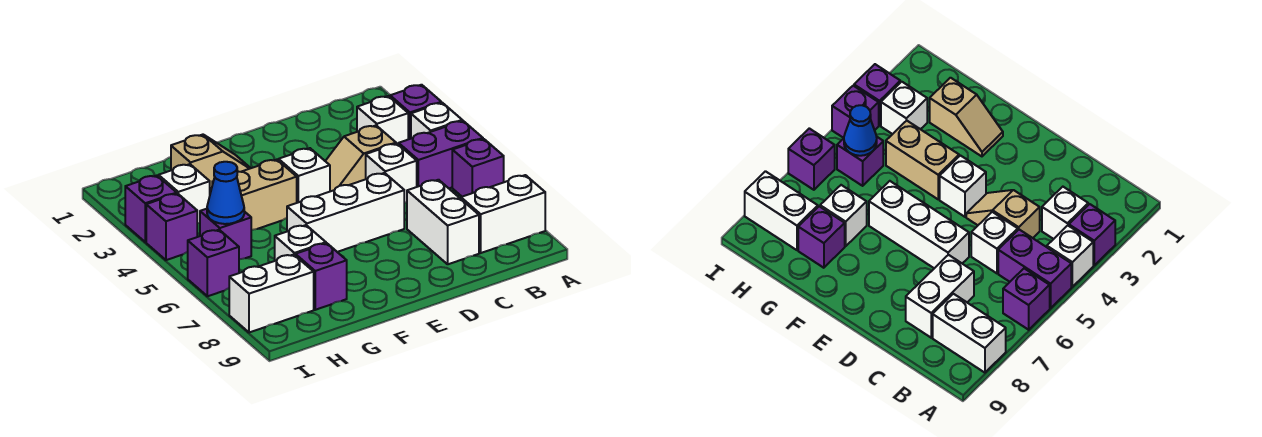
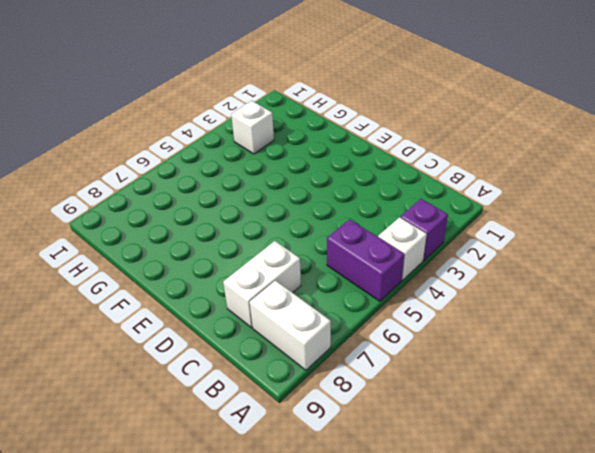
none -> purple 1x1 brick [452,139,504,197]
none -> white 1x1 brick [357,96,408,145]
none -> tan 1x2 slope [326,126,396,191]

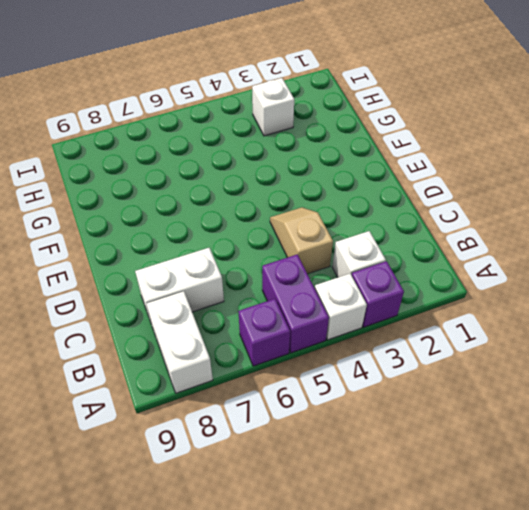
none -> white 1x1 brick [366,144,417,203]
none -> white 1x3 brick [287,173,404,252]
none -> white 1x1 brick [279,148,330,203]

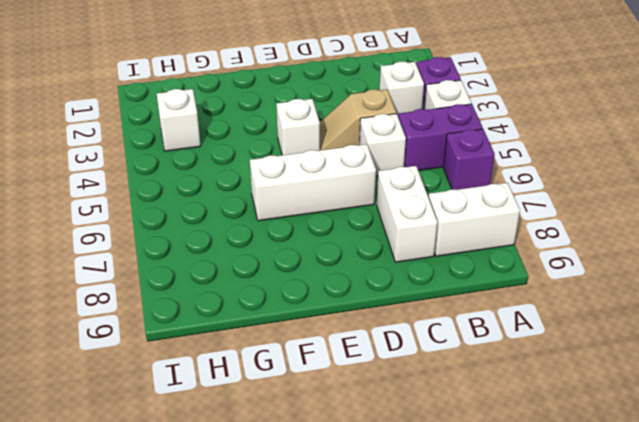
none -> tan 1x2 slope [171,135,250,193]
none -> tan 1x2 brick [212,160,297,230]
none -> white 1x1 brick [275,225,326,261]

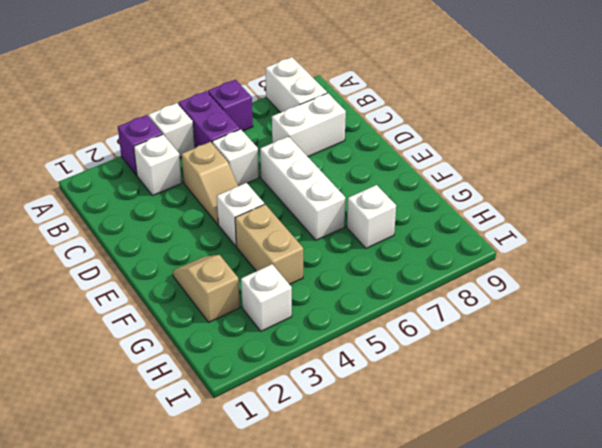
none -> purple 1x1 brick [295,243,347,310]
none -> purple 1x1 brick [200,209,251,260]
none -> white 1x2 brick [229,255,314,333]

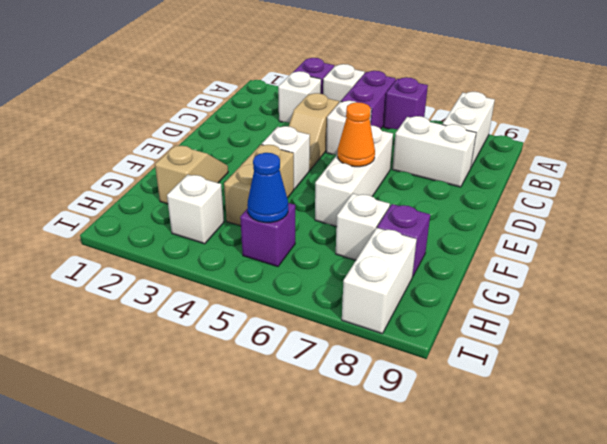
orange 1x1 cone [338,102,375,167] -> none
none -> purple 1x1 brick [125,175,177,242]
none -> purple 1x1 brick [146,194,197,260]
none -> purple 1x1 brick [188,230,239,296]

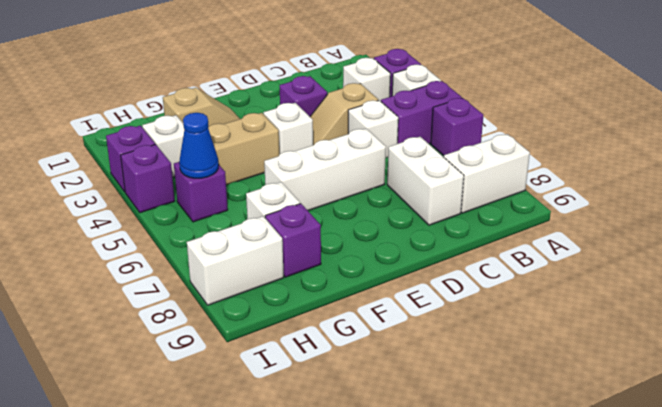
purple 1x1 brick [280,76,327,116] -> purple 1x1 brick moved to [188,230,239,296]

